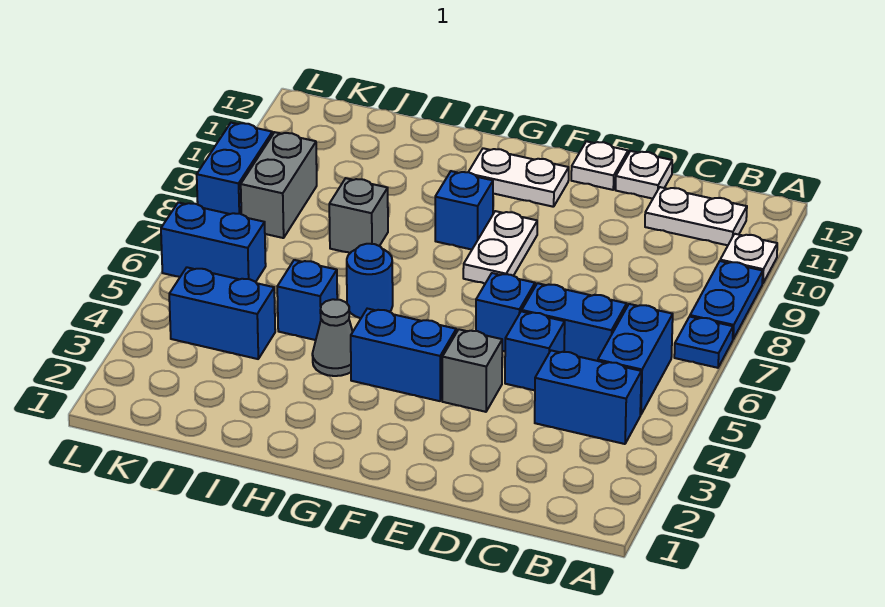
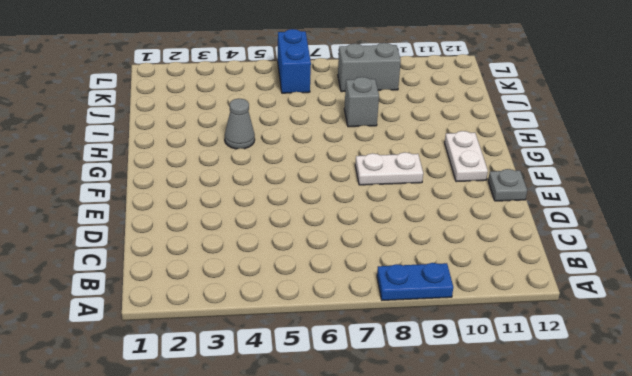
grey 1x1 plate [488,169,527,201] -> white 1x1 plate [571,141,628,190]
none -> blue 1x1 plate [674,317,733,368]
none -> white 1x1 plate [720,234,777,284]
none -> blue 1x2 brick [535,350,641,444]

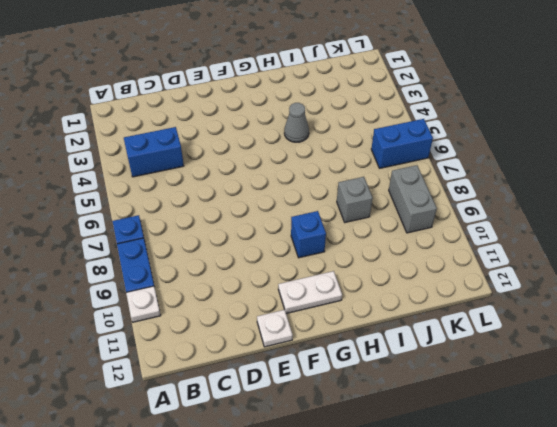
none -> blue 1x2 brick [598,304,673,415]
none -> white 1x2 plate [645,187,747,245]
none -> blue 1x2 brick [522,283,627,361]

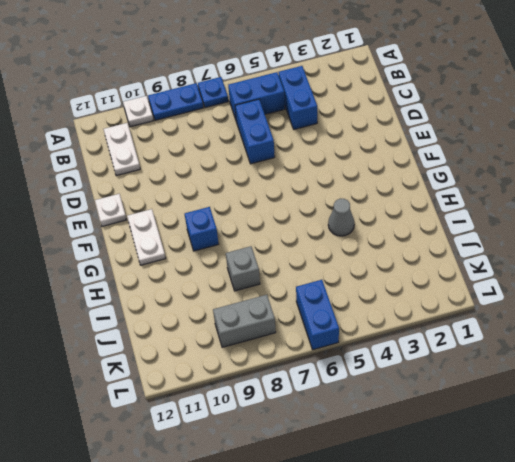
none -> blue 1x1 brick [505,311,565,390]
none -> white 1x1 plate [616,151,672,199]
none -> grey 1x1 brick [442,329,502,412]

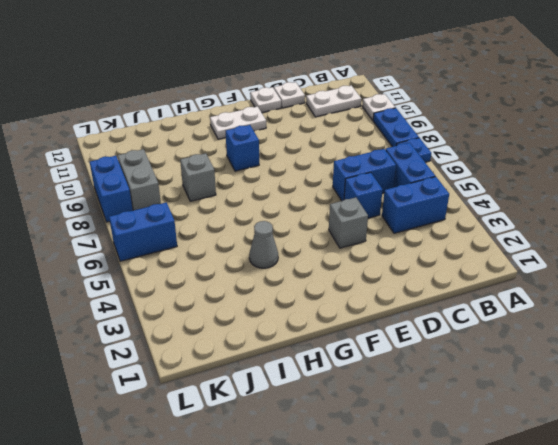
none -> blue 1x1 brick [476,273,535,351]
none -> blue 1x2 brick [351,309,456,401]
none -> white 1x2 plate [463,211,537,284]

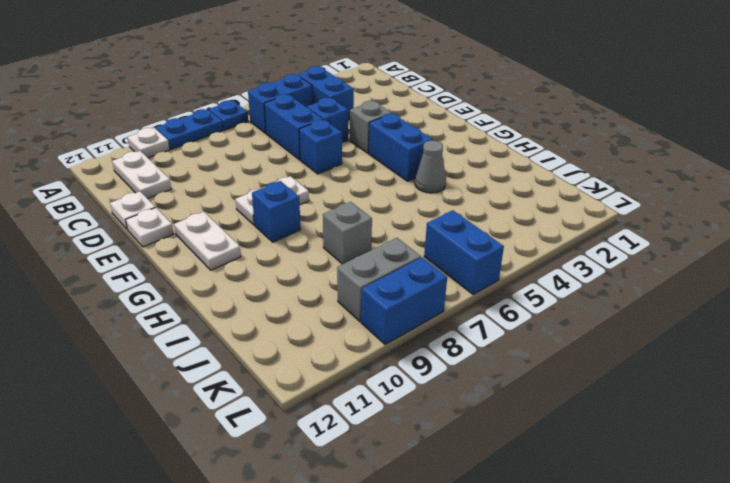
none -> blue 1x1 round brick [347,244,393,318]
none -> blue 1x1 brick [277,260,337,340]
none -> blue 1x2 brick [169,267,275,359]

